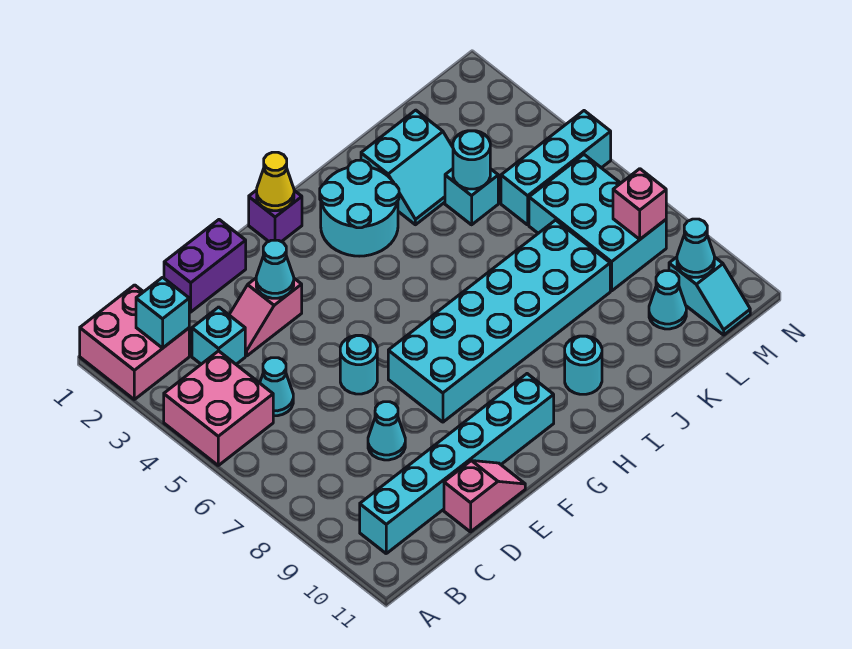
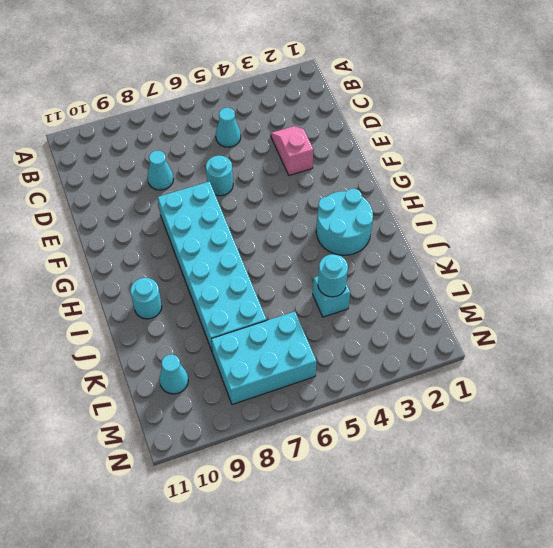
none -> pink 2x2 brick [80,285,189,399]
none -> pink 2x2 brick [164,351,273,465]
none -> cyan 1x6 brick [360,374,554,553]

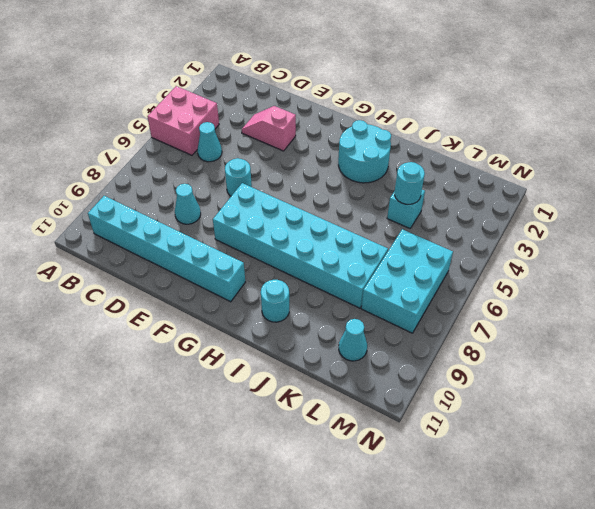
none -> pink 2x2 brick [80,285,189,399]
none -> cyan 1x1 brick [192,307,245,364]
none -> purple 1x2 brick [164,220,246,312]

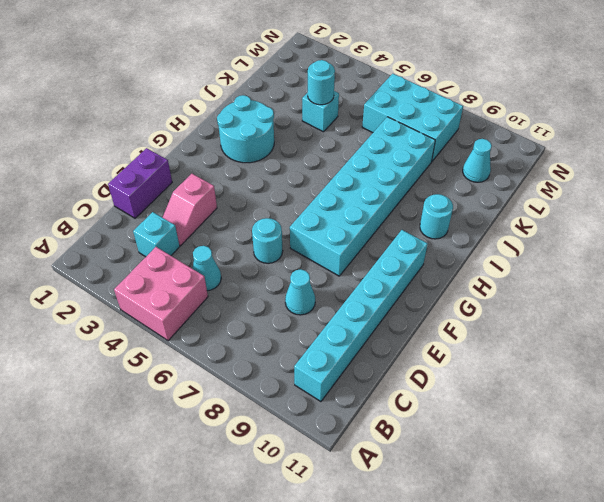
none -> pink 2x2 brick [80,285,189,399]
none -> pink 1x2 slope [444,461,525,532]
none -> purple 1x1 brick [249,190,302,242]

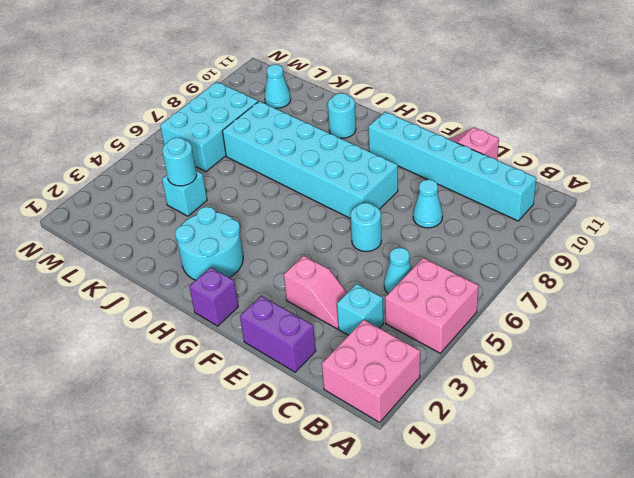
none -> cyan 2x2 slope [361,110,453,225]
none -> cyan 1x3 brick [501,111,611,225]
none -> cyan 1x2 slope [669,257,750,335]

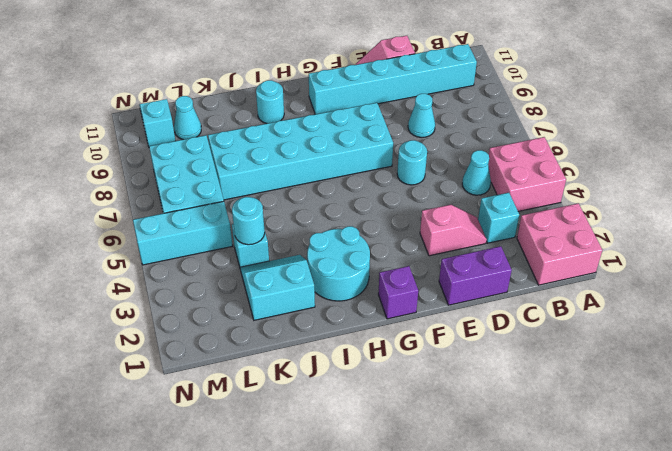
none -> cyan 1x1 brick [136,277,189,348]
none -> cyan 1x1 cone [256,240,294,298]
none -> yellow 1x1 cone [257,152,294,211]

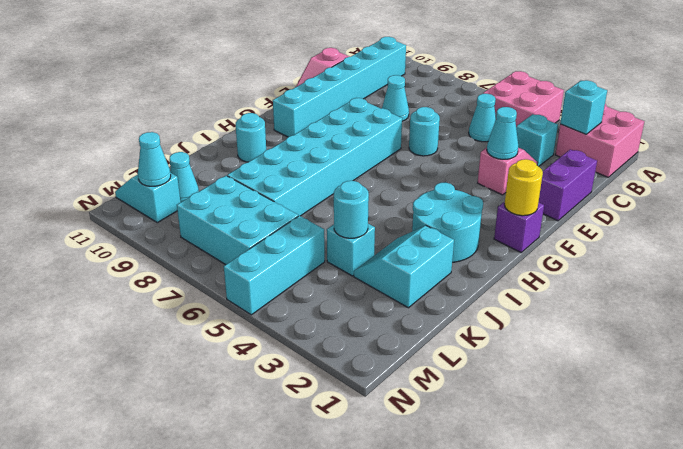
yellow 1x1 round brick [504,159,543,216] -> yellow 1x1 cone [257,152,294,211]
none -> pink 1x1 brick [613,169,666,239]

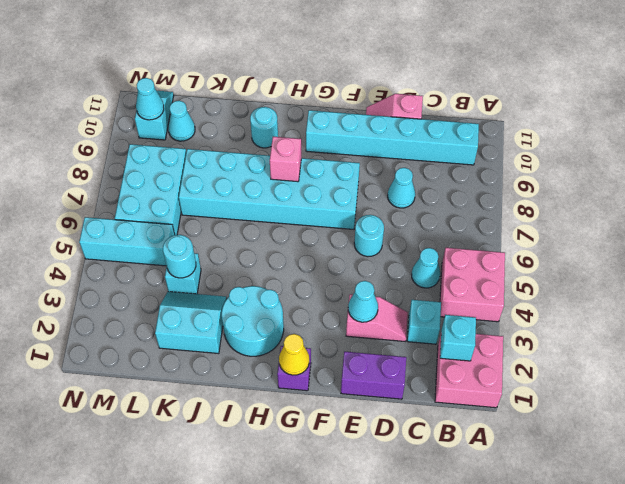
pink 1x1 brick [270,137,301,182] -> pink 1x1 brick moved to [613,169,666,239]

